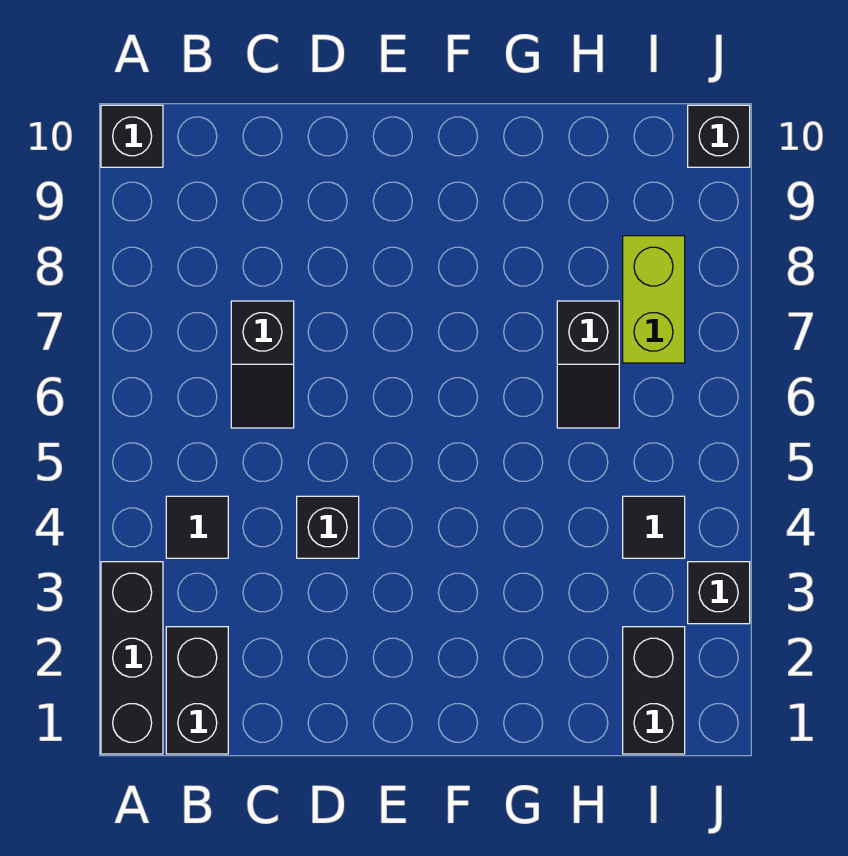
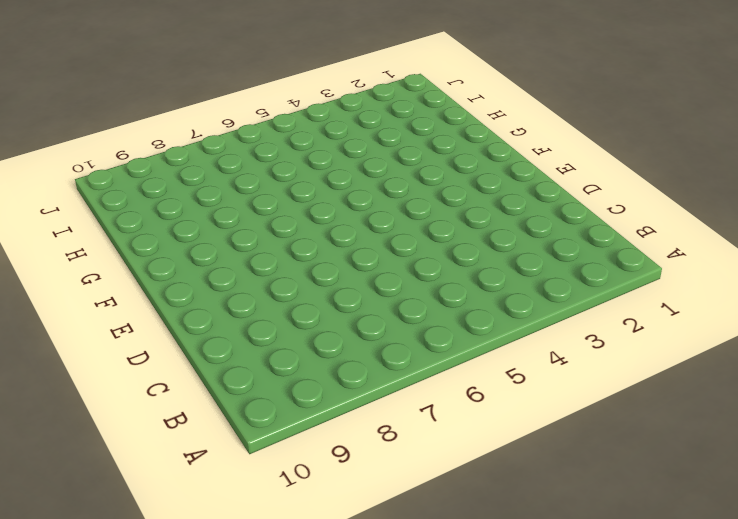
none -> black 1x3 brick [101,562,163,754]
none -> black 1x1 brick [101,105,163,167]
none -> black 1x2 brick [166,627,228,754]

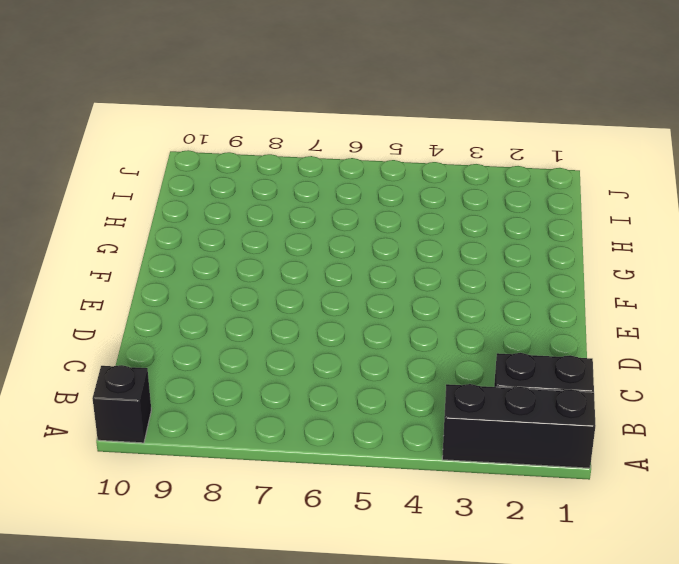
none -> black 1x1 tile [166,496,228,558]
none -> black 1x2 slope [231,301,294,428]
none -> black 1x1 brick [297,496,359,558]

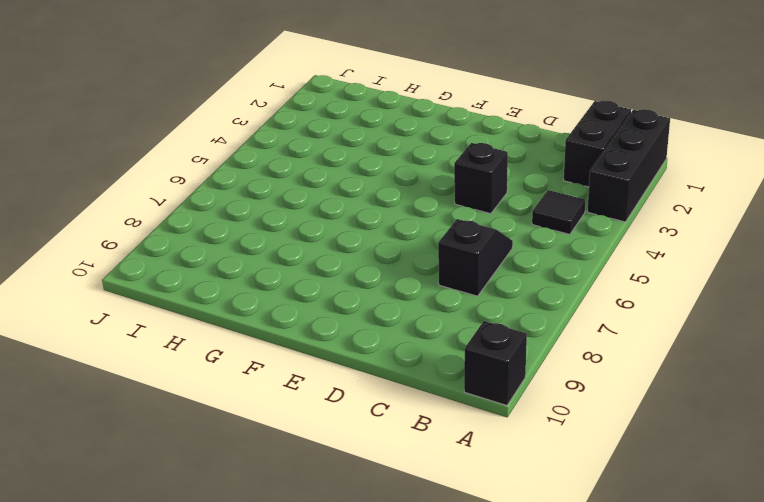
none -> black 1x2 slope [557,301,619,428]
none -> black 1x2 brick [623,627,685,754]
none -> black 1x1 tile [623,496,685,558]

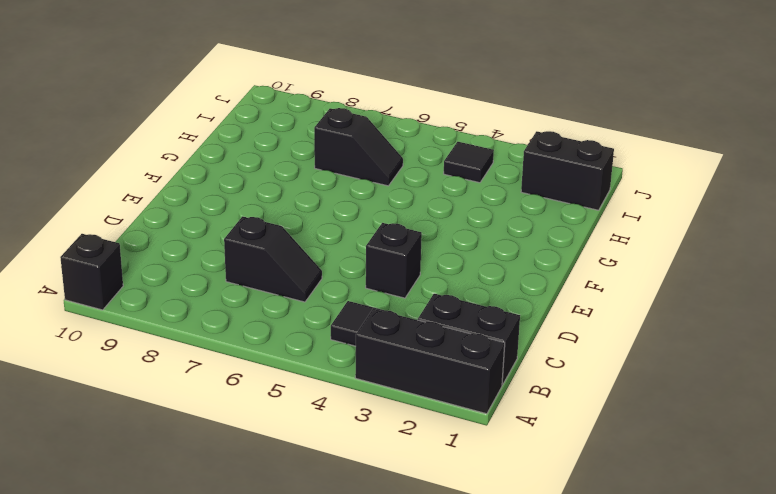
none -> lime 1x2 brick [623,236,685,363]
none -> black 1x1 brick [688,562,750,624]
none -> black 1x1 brick [688,105,750,167]

